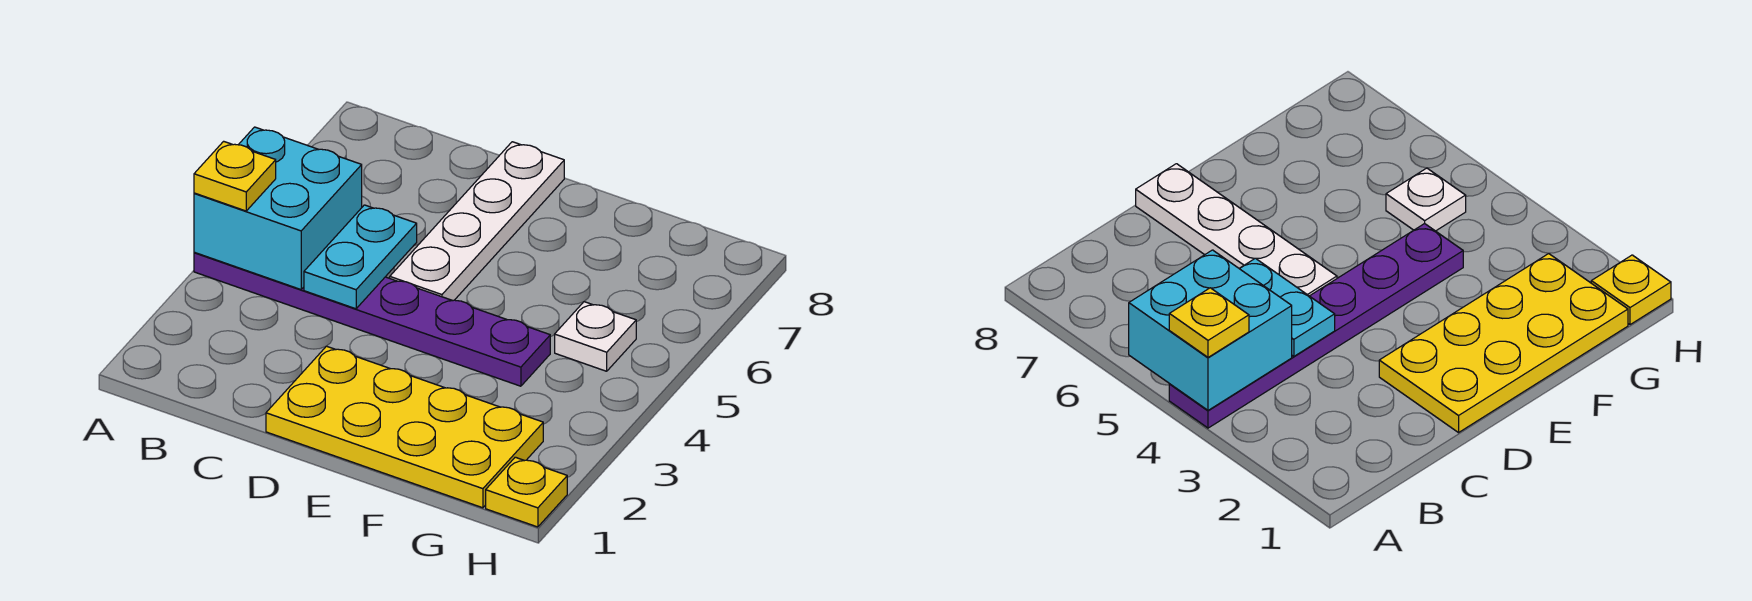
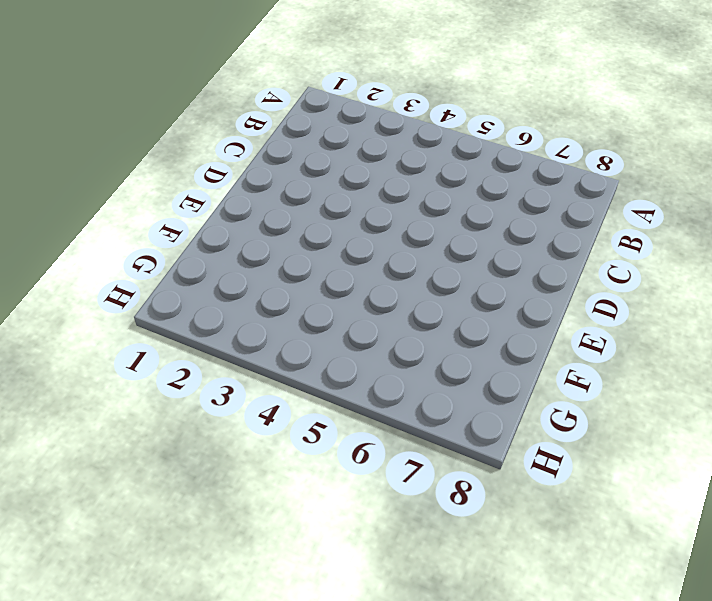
none -> purple 1x6 plate [194,252,550,386]
none -> yellow 2x4 plate [266,346,543,508]

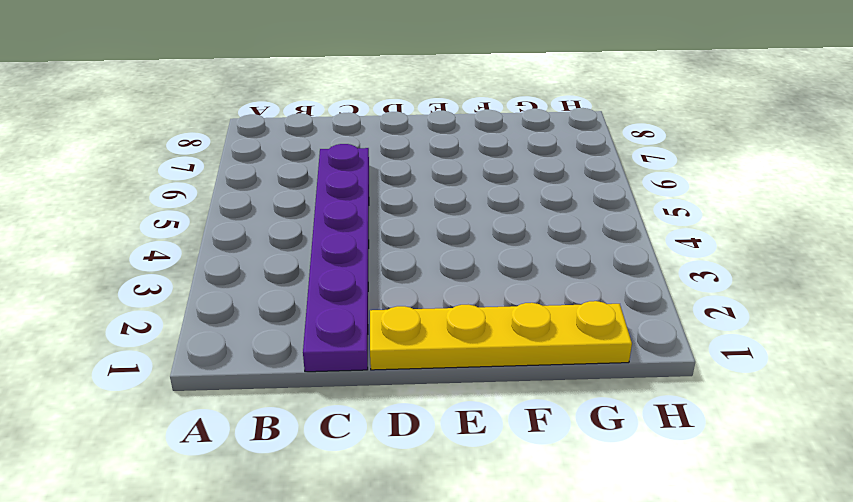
purple 1x6 plate [303,144,369,372] -> purple 1x6 plate turned to [194,252,550,386]
yellow 1x4 plate [370,301,632,370] -> yellow 2x4 plate [266,346,543,508]
none -> white 1x4 plate [390,142,564,301]
none -> white 1x1 plate [555,302,636,371]

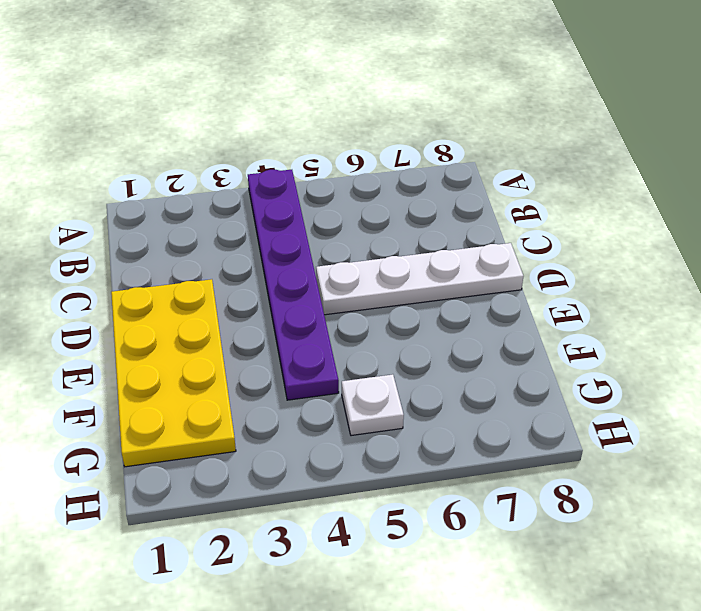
none -> yellow 1x1 plate [486,457,567,527]
none -> cyan 2x2 brick [194,127,362,289]

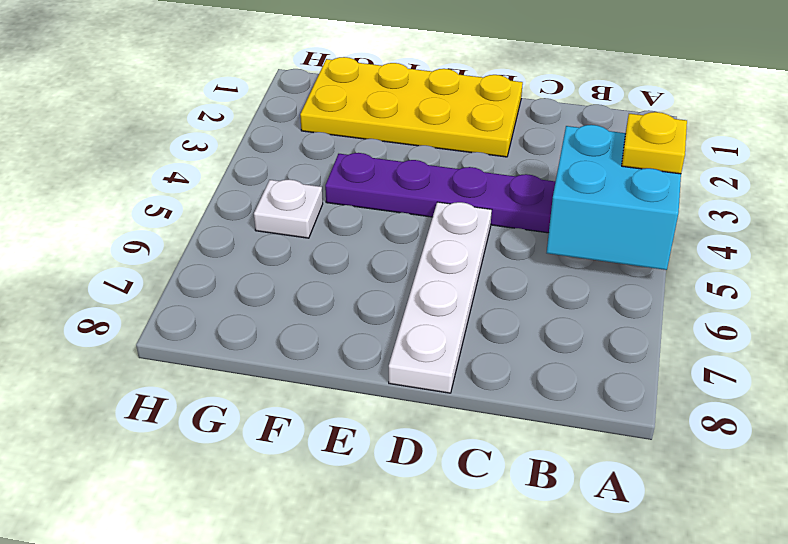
none -> yellow 1x1 plate [486,457,567,527]
none -> cyan 1x2 plate [304,205,417,309]

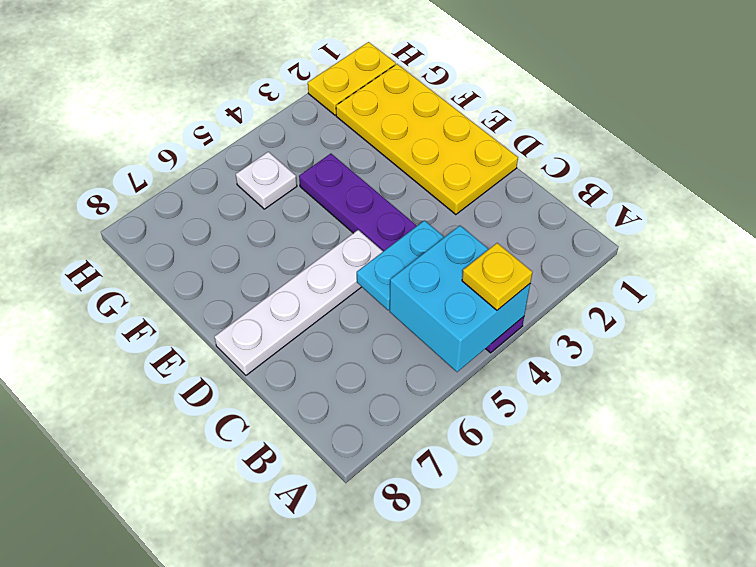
yellow 1x2 plate [308,42,396,115] -> yellow 1x1 plate [486,457,567,527]

